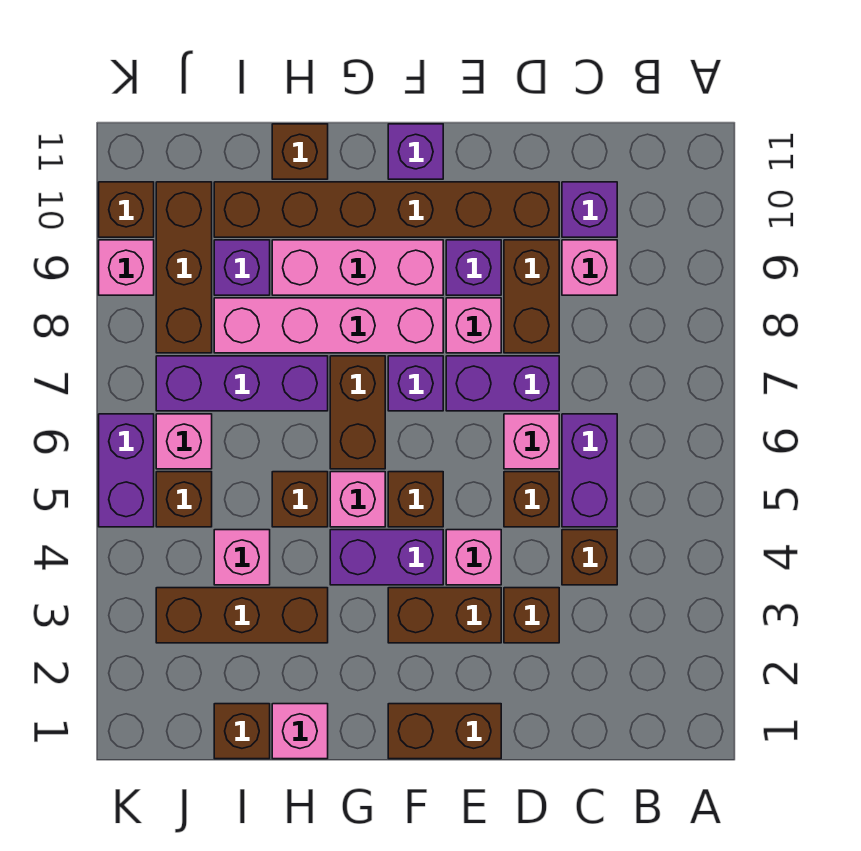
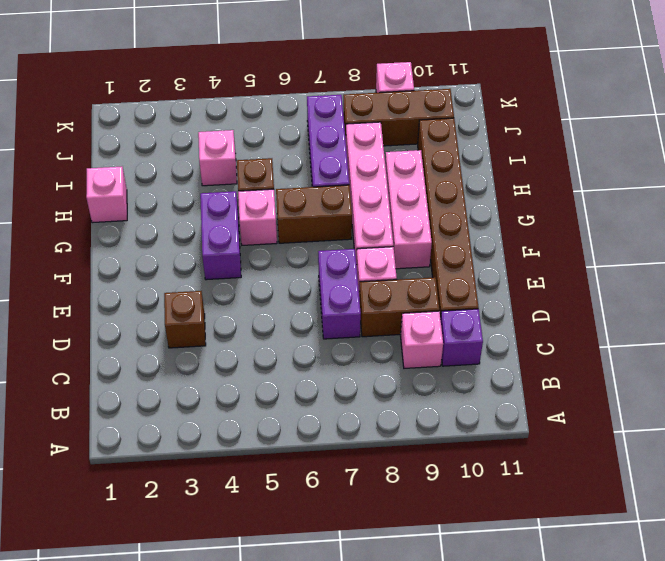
none -> brown 1x1 brick [562,530,617,585]
none -> purple 1x2 brick [562,414,617,527]
none -> brown 1x1 brick [504,472,559,527]
none -> pink 1x1 brick [504,414,559,469]

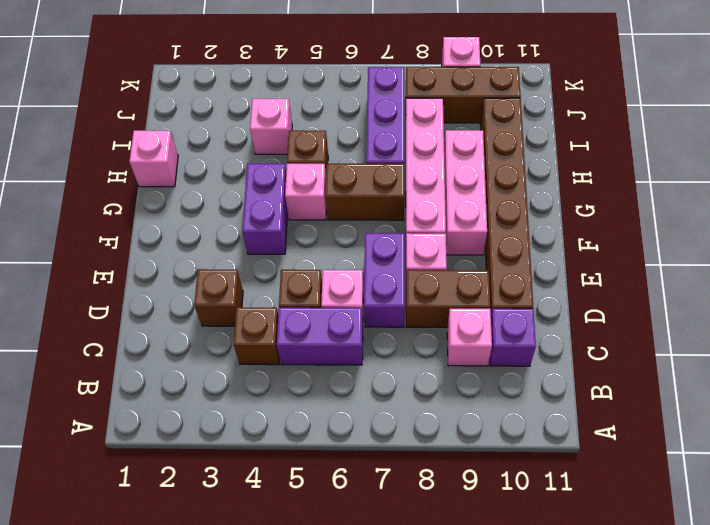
none -> brown 1x2 brick [388,704,501,759]
none -> brown 1x2 brick [388,588,501,643]
none -> pink 1x1 brick [446,530,501,585]
none -> purple 1x1 brick [446,240,501,295]

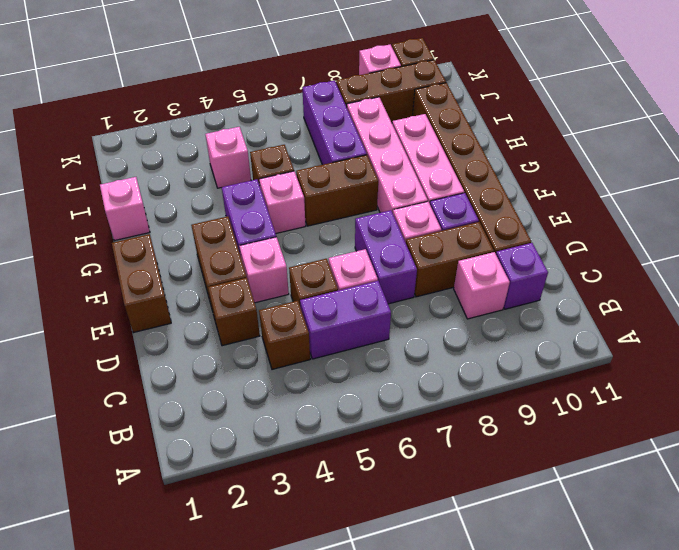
none -> brown 1x1 brick [388,472,443,527]
none -> purple 1x1 brick [388,356,443,411]
none -> purple 1x1 brick [388,124,443,179]
none -> brown 1x3 brick [156,588,328,643]

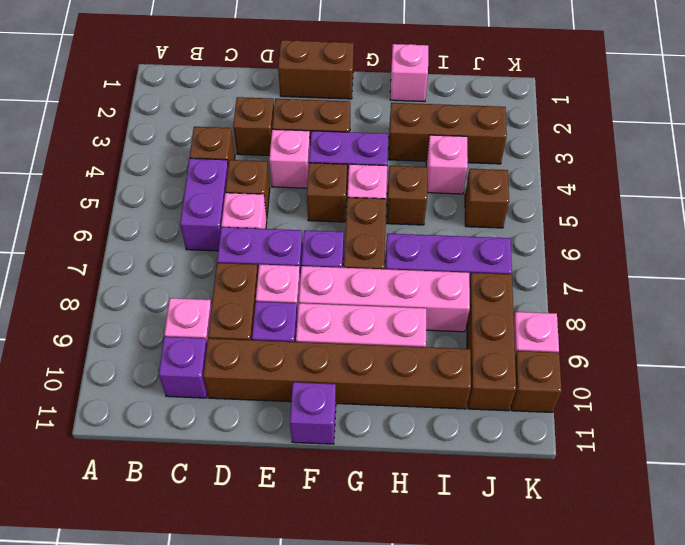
none -> brown 1x1 brick [272,124,328,179]
none -> brown 1x1 brick [214,704,270,759]
none -> purple 1x1 brick [214,240,270,295]
none -> pink 1x1 brick [156,414,212,469]

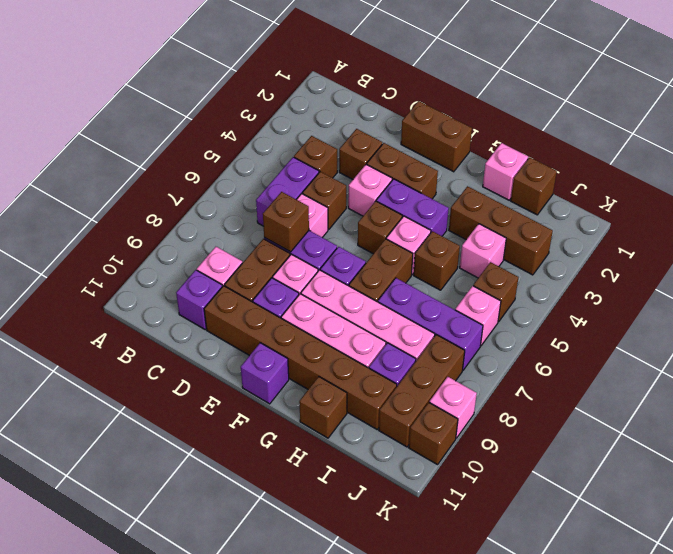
brown 1x1 brick [263,192,309,252] -> none
none -> purple 1x2 brick [99,414,154,527]

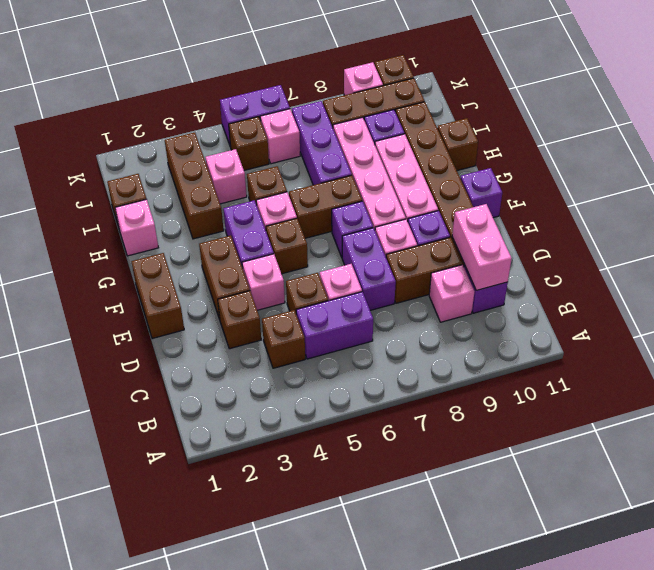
pink 1x2 brick [452,204,512,290] -> none

